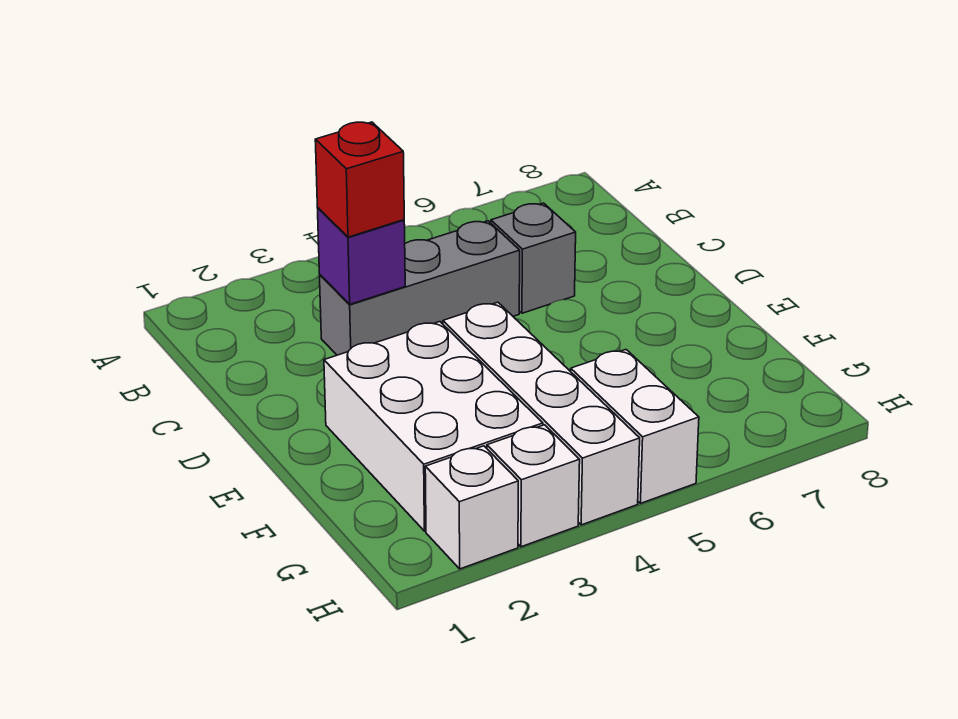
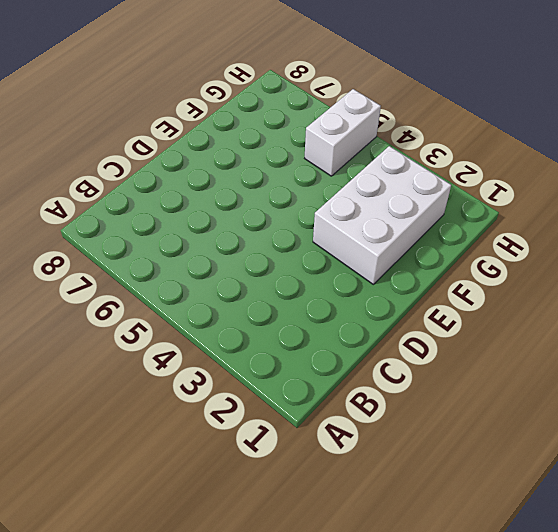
none -> grey 1x3 brick [320,221,520,355]
none -> grey 1x1 brick [491,203,576,313]

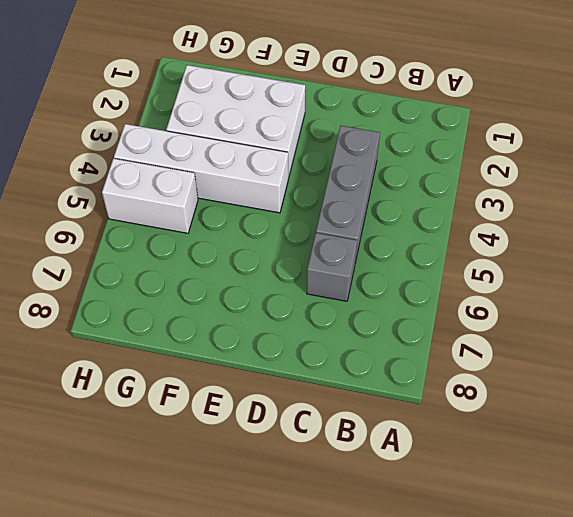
none -> white 1x1 brick [425,446,518,569]
none -> white 1x1 brick [487,425,580,547]

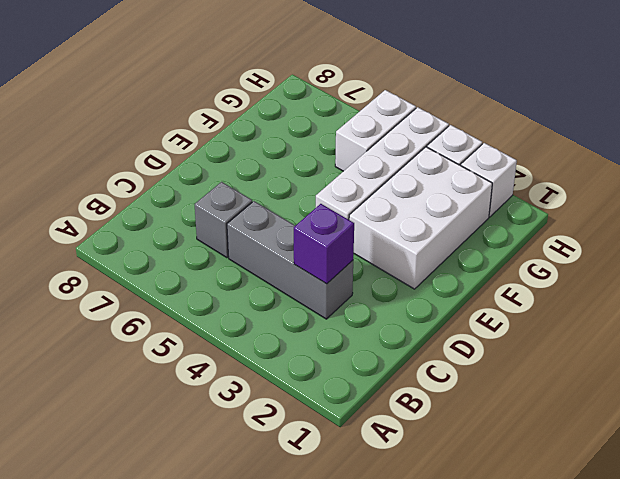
none -> red 1x1 brick [315,122,404,237]

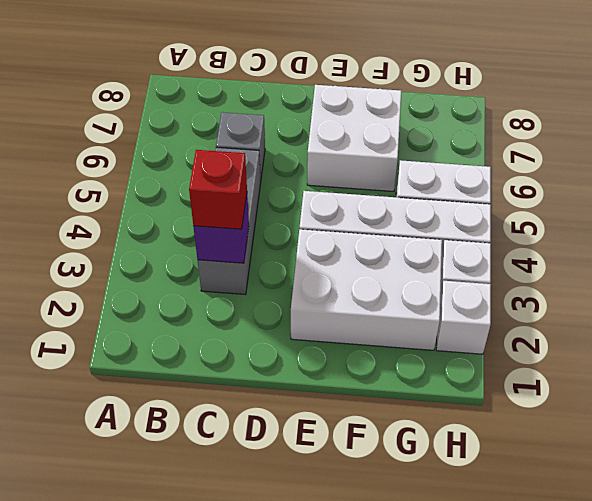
white 2x2 brick [307,85,401,191] -> none

